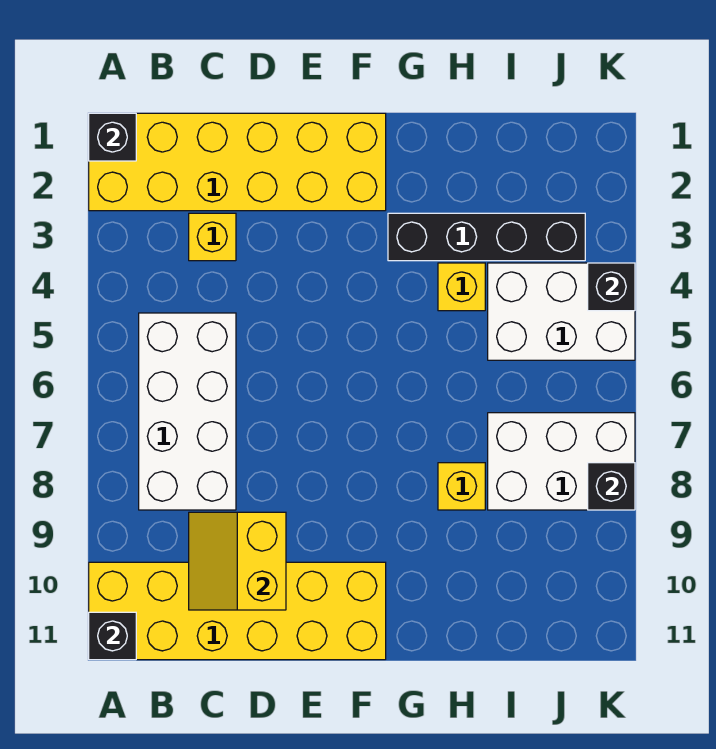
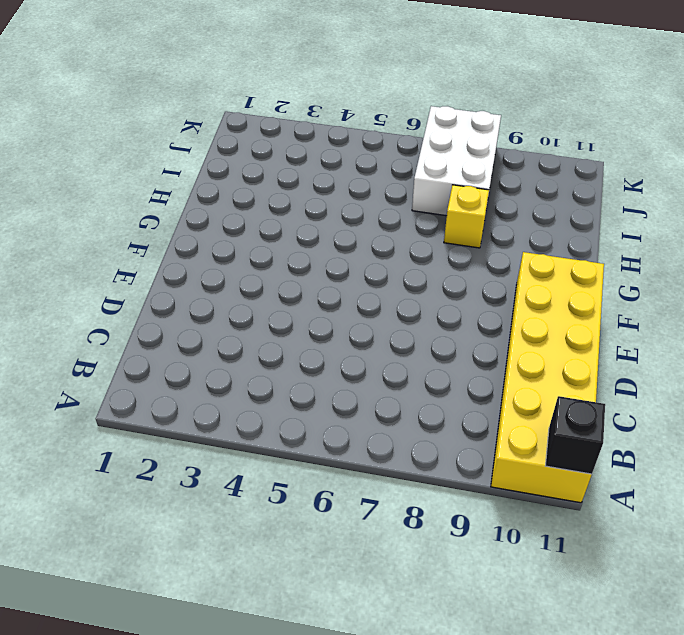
none -> yellow 2x6 brick [89,113,386,211]
none -> white 2x4 brick [139,313,236,510]
none -> yellow 1x1 brick [189,213,236,261]

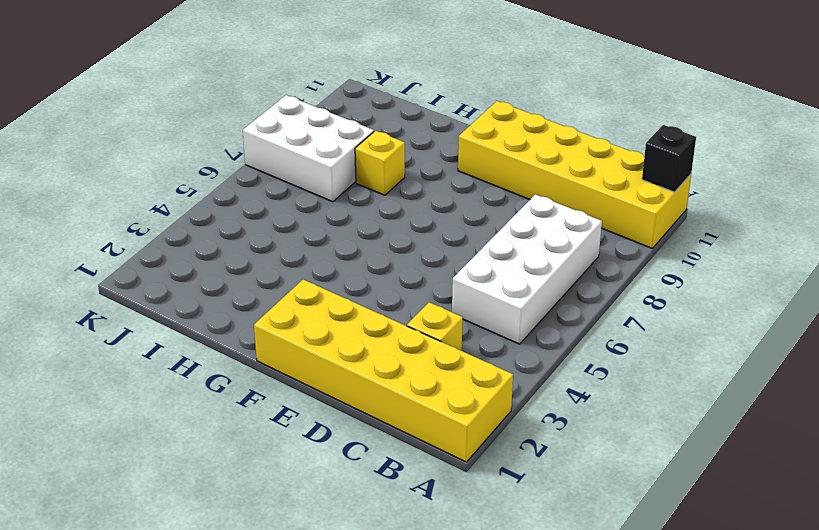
none -> black 1x4 brick [388,213,585,261]
none -> yellow 1x1 brick [438,263,485,311]
none -> white 2x3 brick [488,263,635,360]

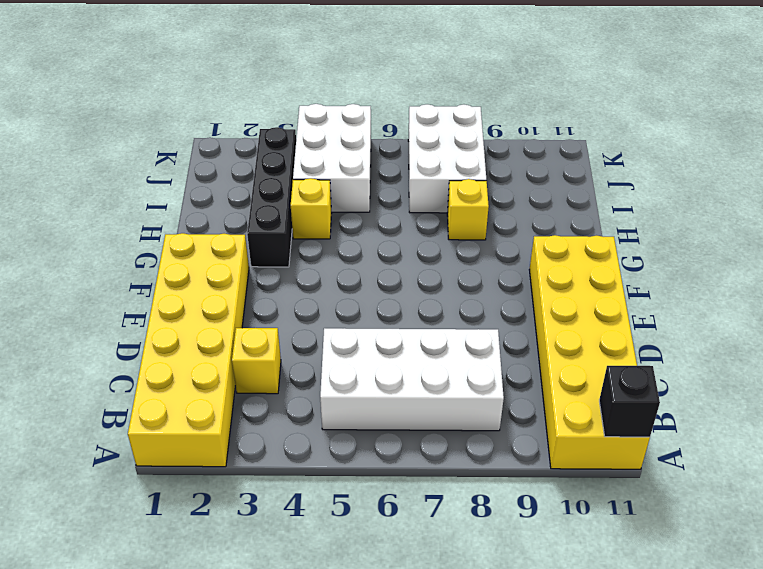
none -> black 1x1 brick [89,113,136,161]
none -> yellow 2x2 slope [189,512,286,610]
none -> black 1x1 brick [588,263,635,311]

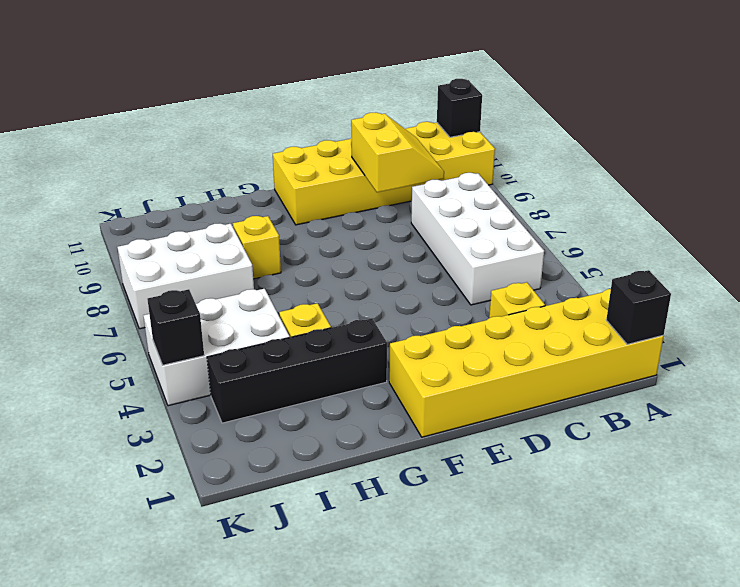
none -> black 1x1 brick [588,463,635,510]

